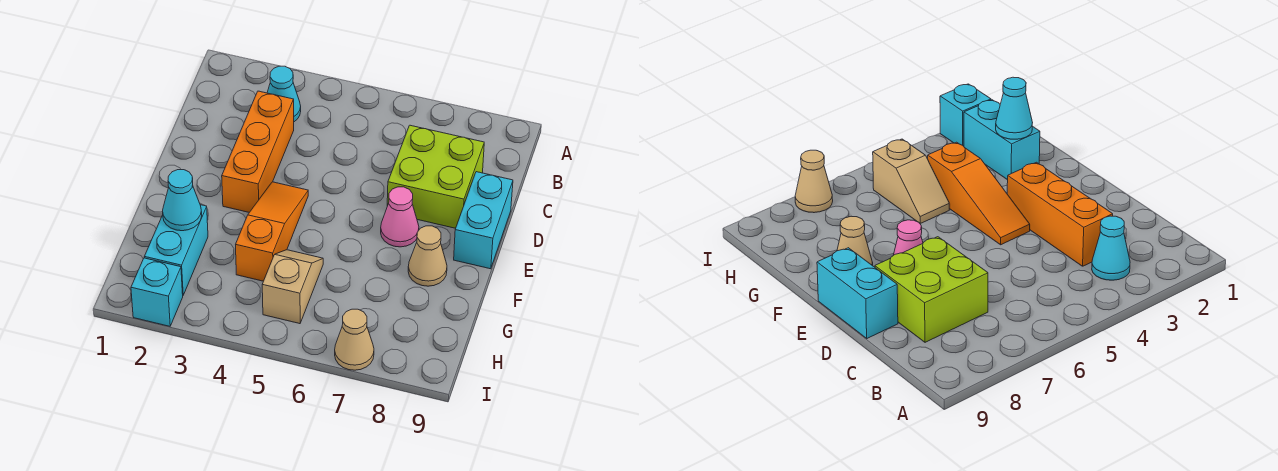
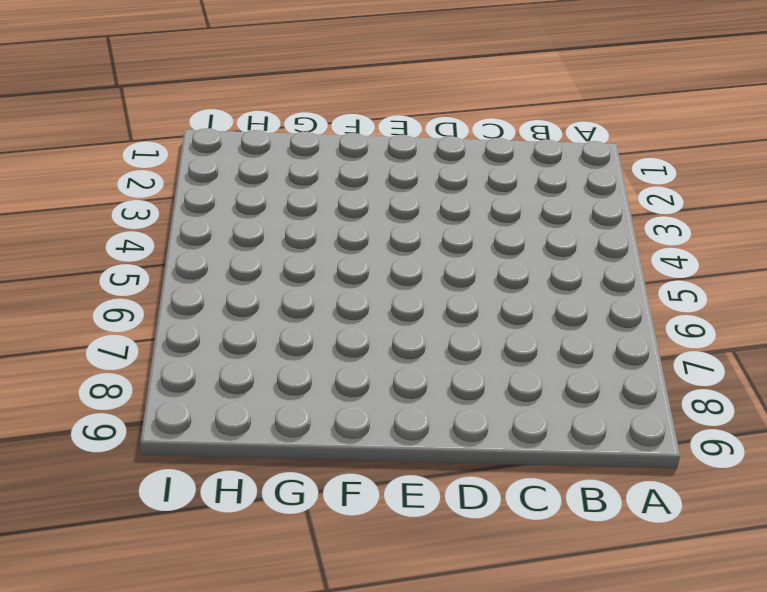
none -> cyan 1x1 cone [267,66,301,122]
none -> orange 1x3 brick [222,91,294,212]
none -> lime 2x2 brick [387,125,484,228]

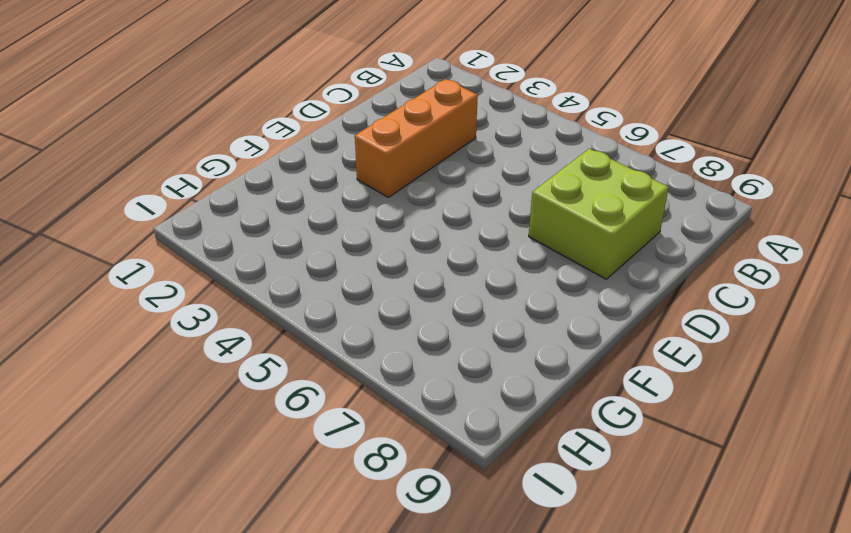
none -> cyan 1x1 cone [267,66,301,122]
none -> cyan 1x2 brick [454,172,513,269]
none -> orange 1x3 slope [236,182,308,281]

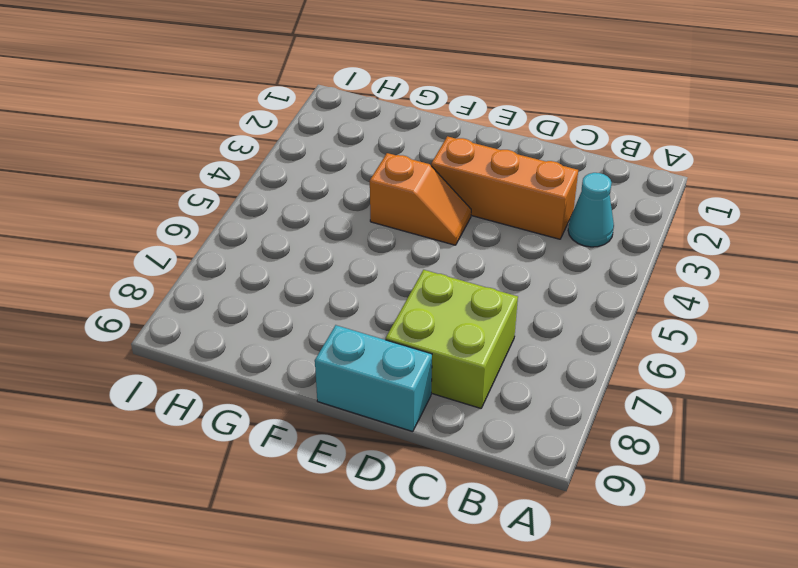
orange 1x2 slope [370,153,471,245] -> orange 1x3 slope [236,182,308,281]
none -> pink 1x1 cone [381,187,419,247]
none -> tan 1x1 cone [408,226,447,286]
none -> cyan 1x2 brick [145,205,208,295]

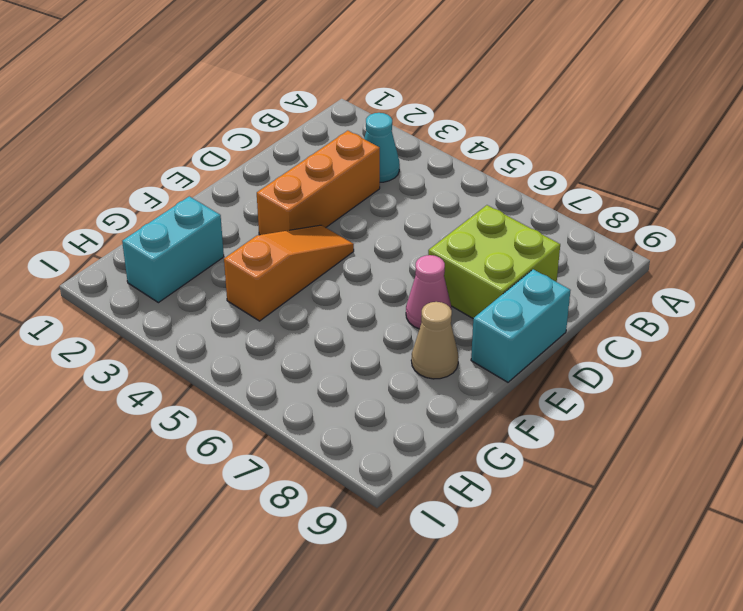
none -> tan 1x2 slope [262,250,323,324]
none -> cyan 1x1 brick [131,258,183,326]
none -> tan 1x1 cone [335,309,374,370]

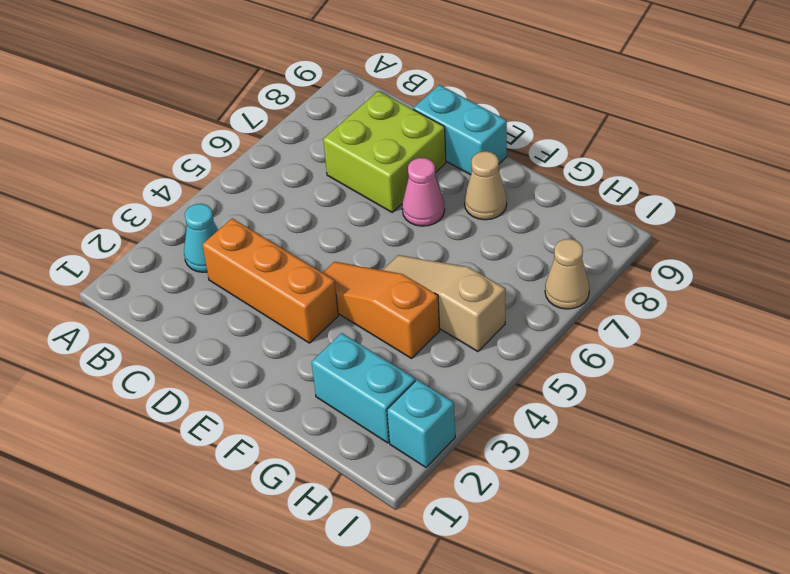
tan 1x3 slope [383,255,505,352] -> tan 1x2 slope [262,250,323,324]
none -> cyan 1x1 cone [163,170,202,231]

